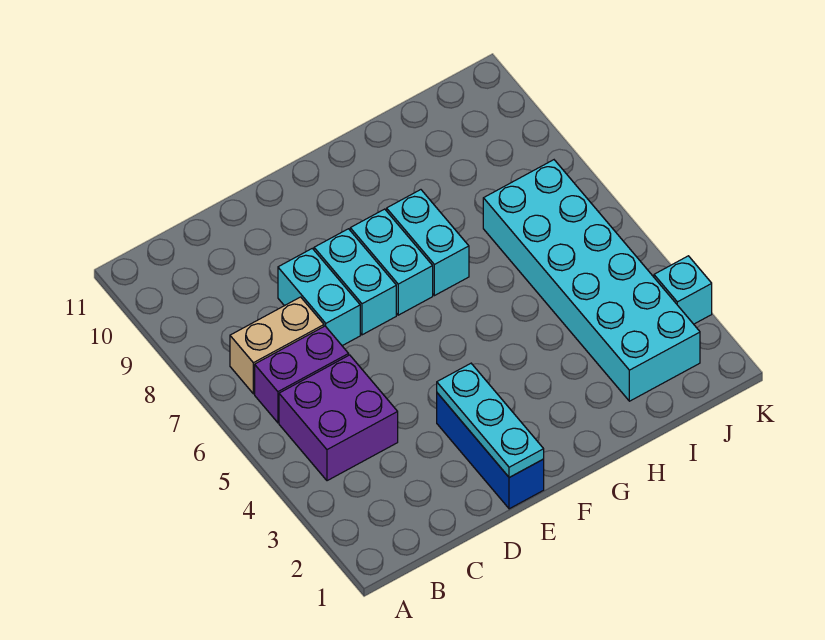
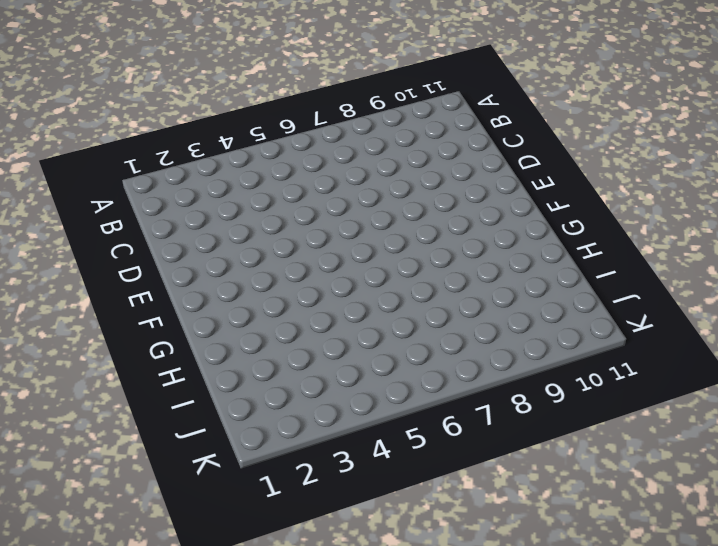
none -> purple 2x2 brick [279,355,398,481]
none -> purple 1x2 brick [255,326,349,423]

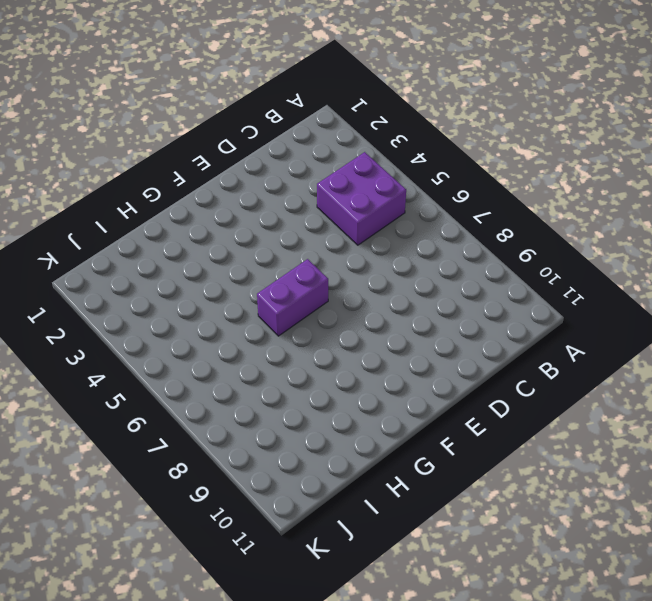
purple 1x2 brick [257,259,328,336] -> purple 1x2 brick moved to [255,326,349,423]
none -> tan 1x2 brick [230,297,324,394]
none -> cyan 1x2 brick [278,248,360,346]

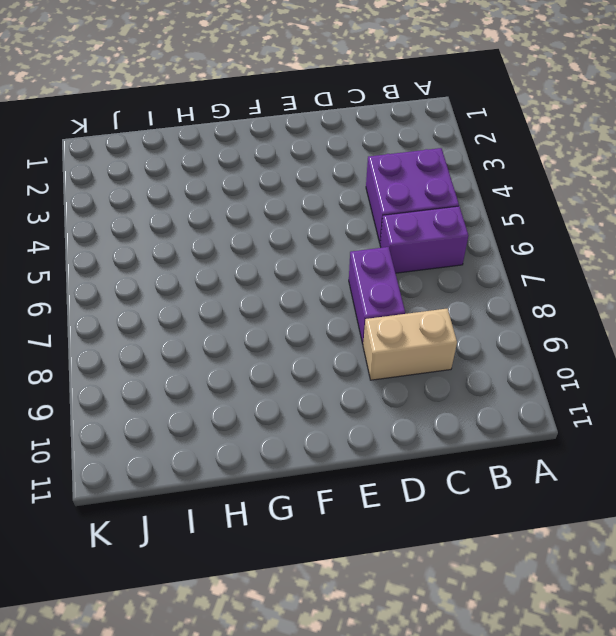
tan 1x2 brick [363,308,457,380] -> tan 1x2 brick moved to [230,297,324,394]
purple 1x2 brick [349,247,405,344] -> cyan 1x2 brick [278,248,360,346]
none -> blue 1x3 brick [437,393,544,509]
none -> cyan 1x2 brick [314,229,396,335]

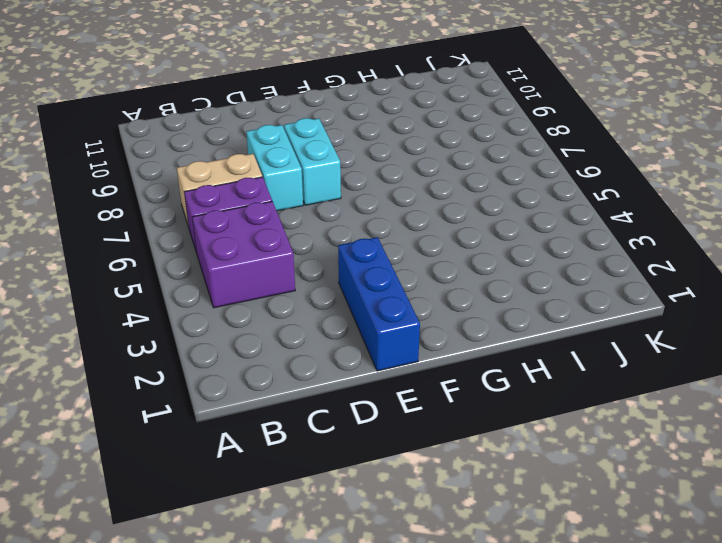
none -> cyan 1x2 brick [350,209,433,315]
none -> cyan 1x2 brick [387,190,469,296]

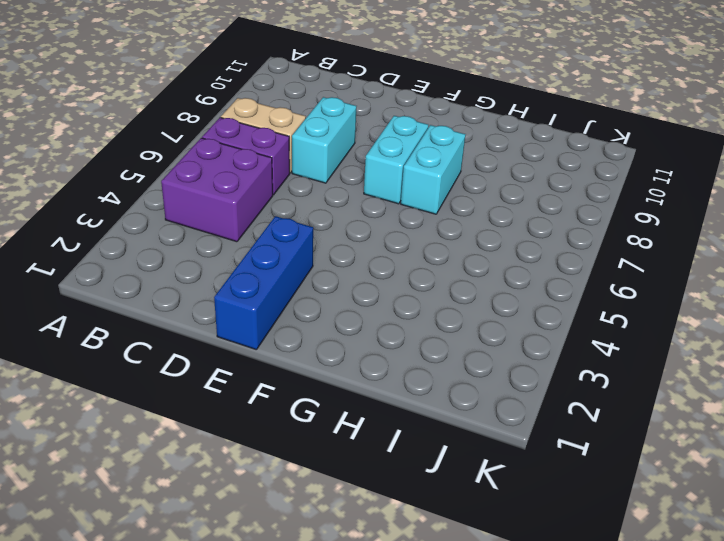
none -> cyan 1x2 brick [314,229,396,335]
none -> cyan 2x6 brick [483,160,700,401]

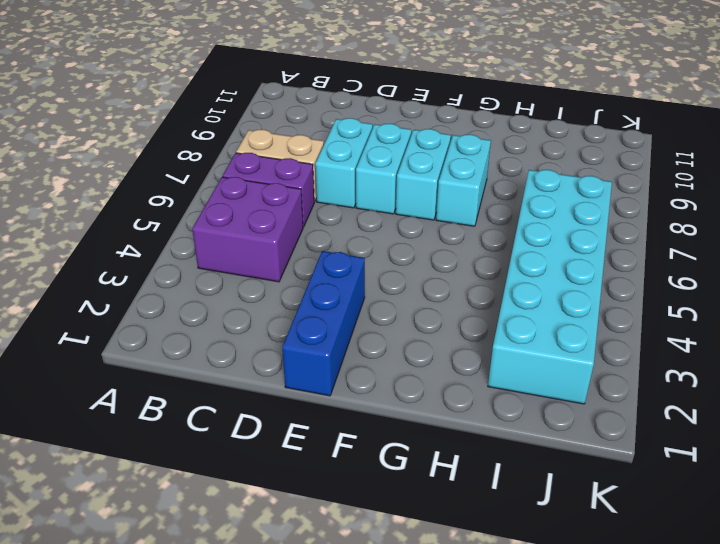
none -> cyan 1x1 brick [654,256,712,324]
none -> cyan 1x3 plate [437,363,544,478]

